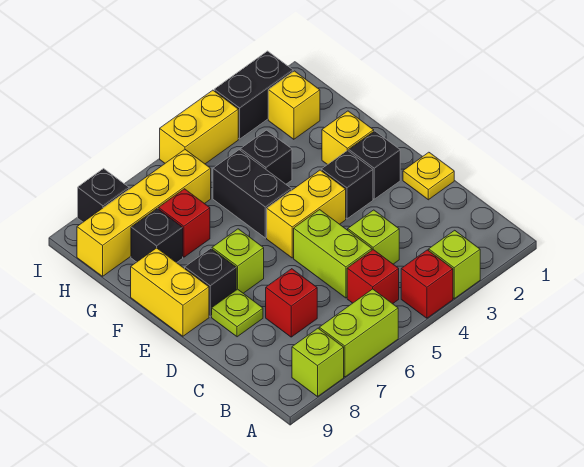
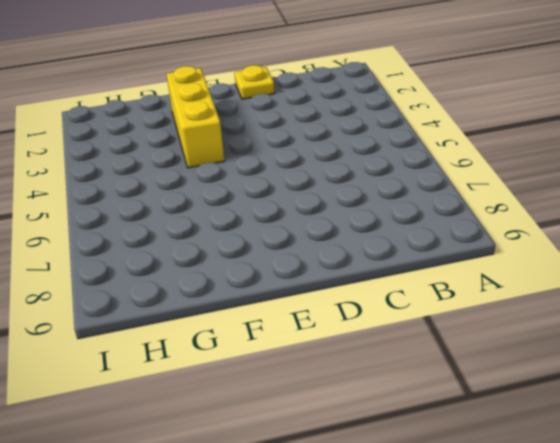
yellow 1x3 brick [167,66,225,168] -> yellow 1x1 brick [322,111,374,165]
none -> lime 1x1 brick [429,230,480,299]
none -> red 1x1 brick [401,250,453,318]
none -> lime 1x2 brick [319,289,398,377]

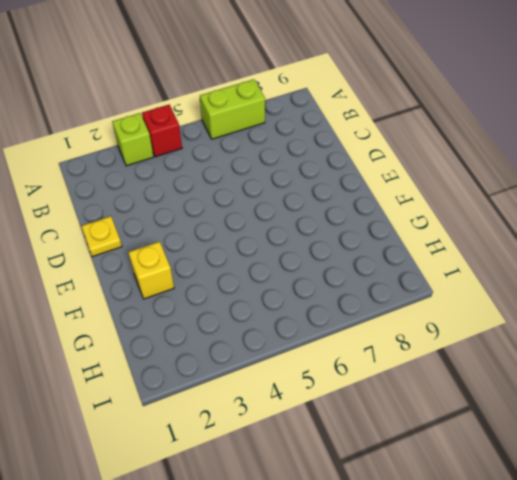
none -> lime 1x1 brick [292,328,344,397]
none -> red 1x1 brick [347,250,399,304]
none -> lime 1x1 brick [348,210,399,264]

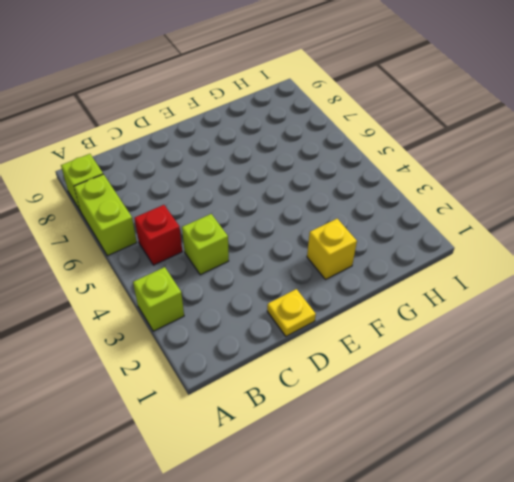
none -> red 1x1 brick [401,250,453,318]
none -> lime 1x2 brick [294,210,372,298]
none -> red 1x1 brick [266,269,317,337]

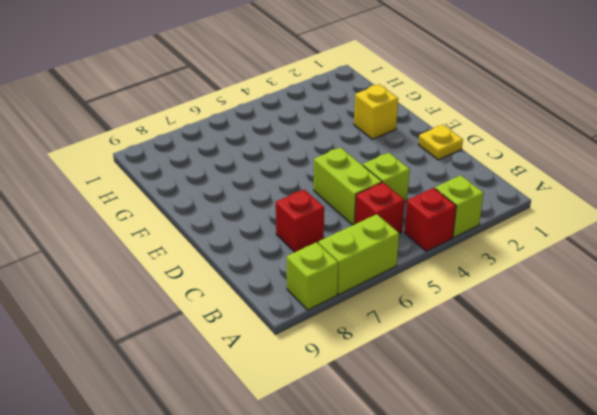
none -> lime 1x1 plate [212,289,263,337]
none -> black 1x1 brick [349,131,400,199]
none -> black 1x1 brick [321,150,373,219]

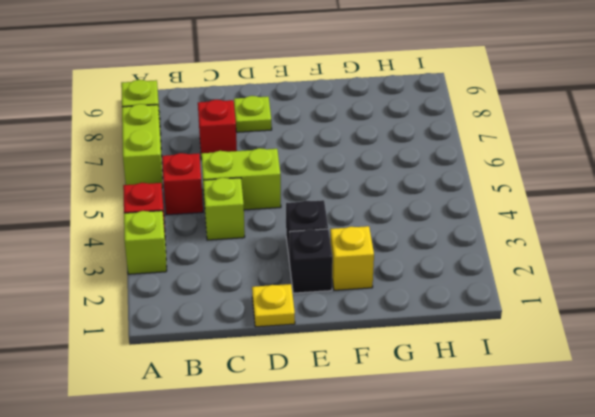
none -> yellow 1x2 brick [267,170,346,258]
none -> lime 1x1 brick [212,229,264,293]
none -> black 1x1 brick [185,248,236,317]

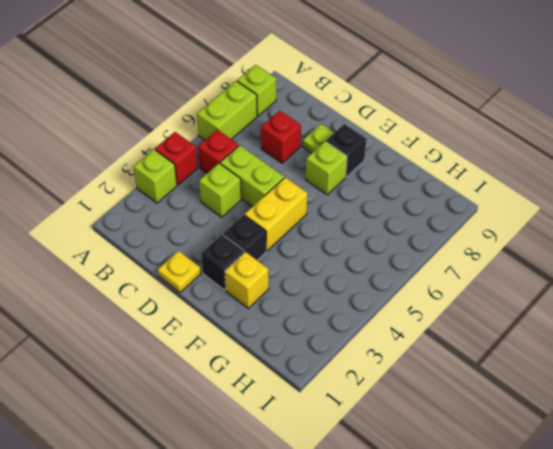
none -> yellow 1x2 brick [131,248,209,336]
none -> black 1x2 brick [213,150,292,238]
none -> black 1x1 brick [240,130,292,184]

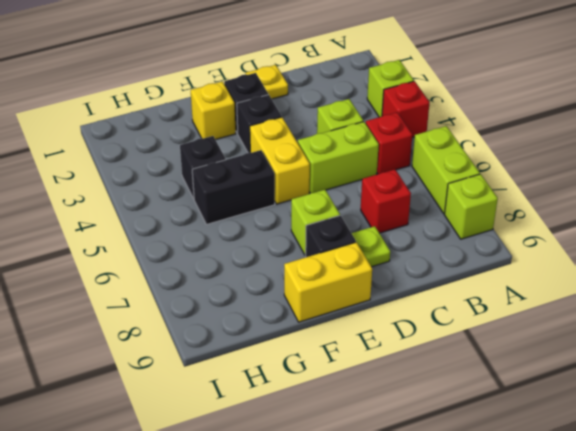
none -> red 1x1 brick [158,189,210,257]
none -> black 1x1 brick [131,209,183,263]
none -> yellow 1x1 brick [268,71,320,139]

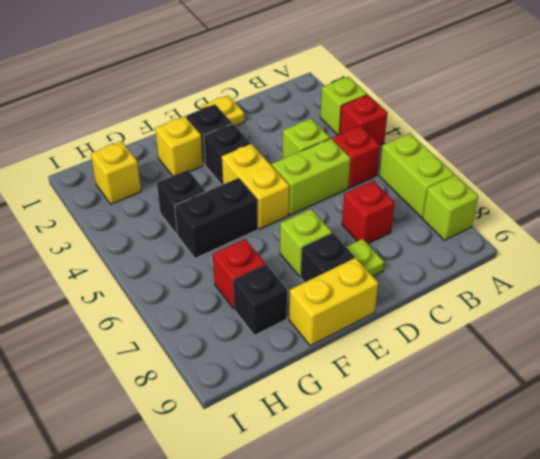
none -> yellow 1x4 brick [77,150,211,276]
none -> black 1x2 brick [214,51,293,139]
none -> yellow 1x2 brick [160,90,238,164]

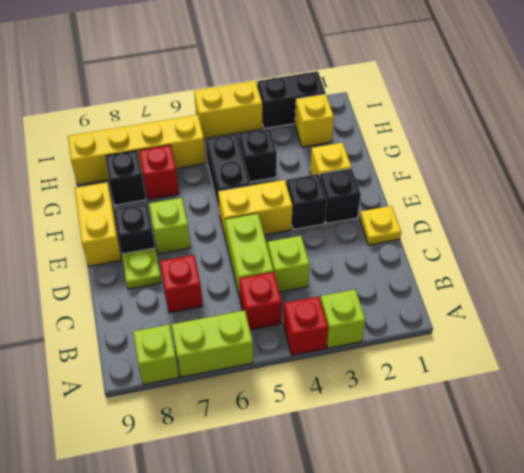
none -> black 1x1 brick [78,169,129,222]

